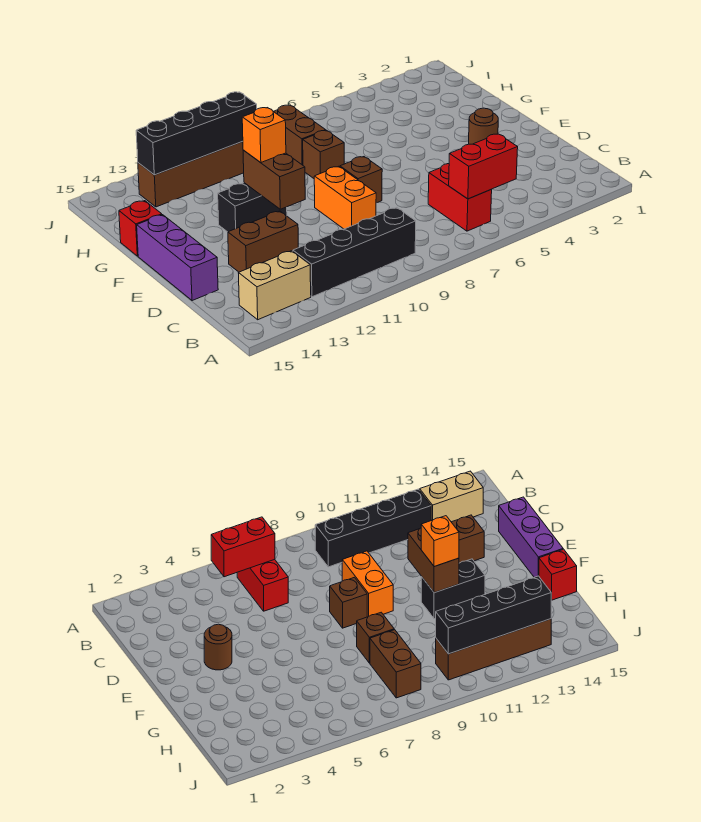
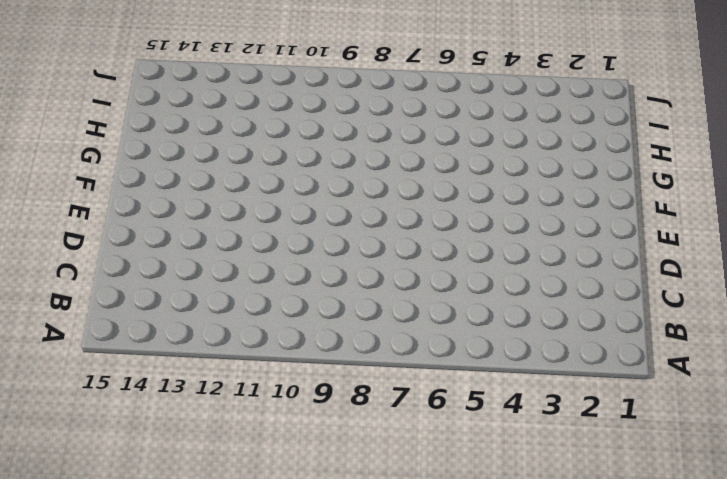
none -> red 1x2 brick [428,164,492,231]
none -> black 1x4 brick [293,208,416,297]
none -> tan 1x2 brick [239,251,311,320]

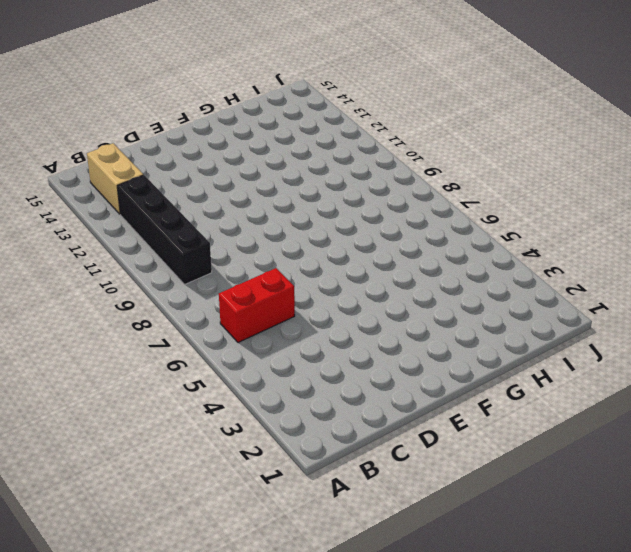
none -> orange 1x2 brick [314,166,376,229]
none -> brown 1x2 brick [228,211,298,272]
none -> purple 1x3 brick [137,215,218,301]

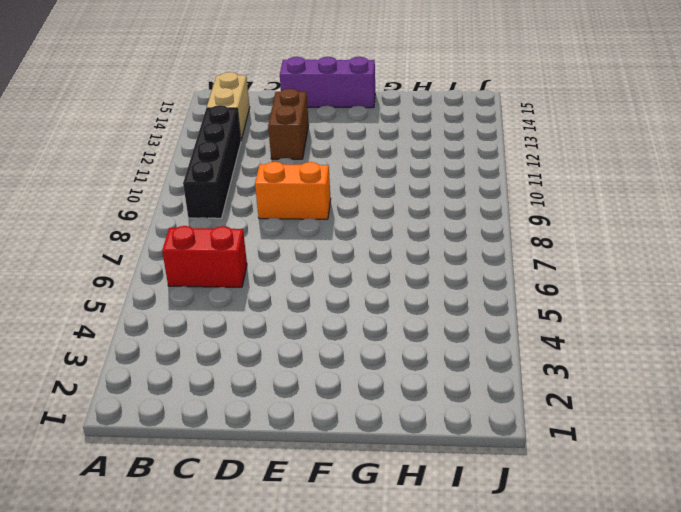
none -> brown 1x1 round brick [469,108,498,144]
none -> brown 1x1 brick [340,157,382,203]
none -> black 1x2 brick [218,183,287,232]

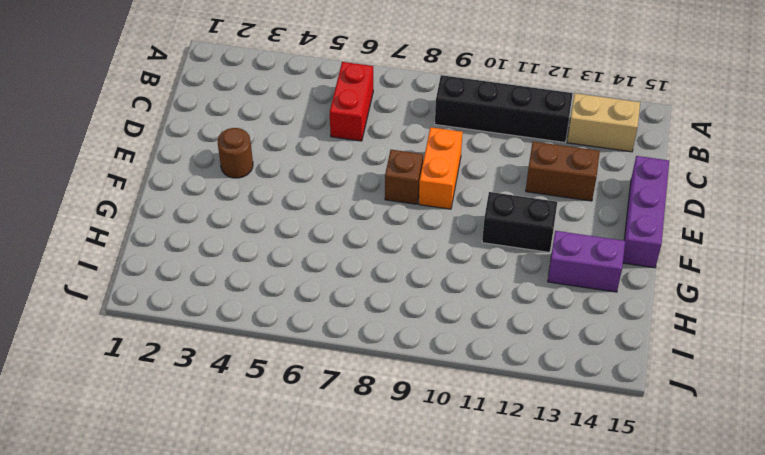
purple 1x2 brick [548,231,625,292] -> none
none -> brown 1x1 brick [303,130,344,178]
none -> red 1x1 brick [119,201,162,256]
none -> brown 1x2 brick [273,105,326,165]

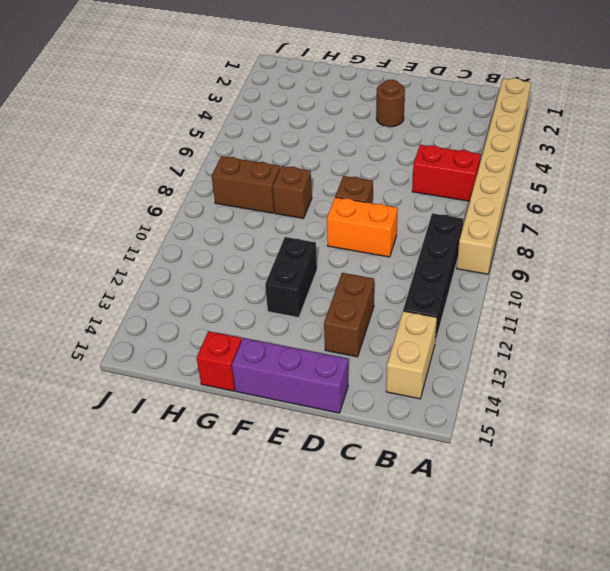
tan 1x8 brick [457,78,531,274] -> none
none -> brown 1x4 brick [138,142,244,207]
none -> red 1x2 brick [449,134,518,199]
none -> brown 1x2 brick [243,150,305,209]

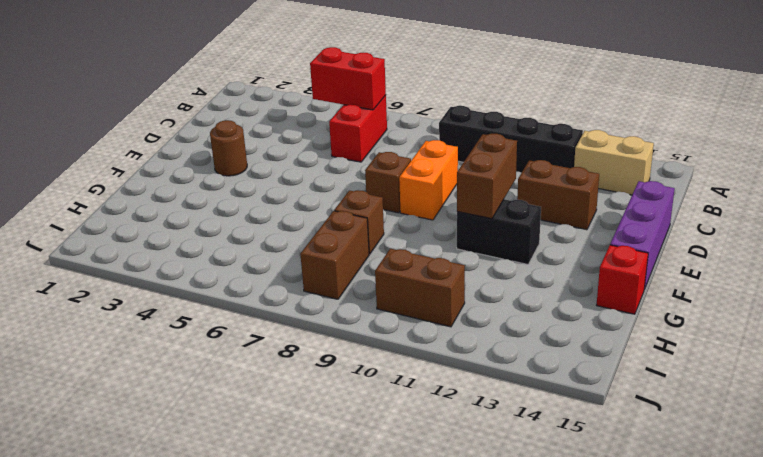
brown 1x2 brick [375,249,465,327] -> brown 1x4 brick [138,142,244,207]
none -> black 1x4 brick [136,92,257,175]
none -> orange 1x1 brick [242,108,286,163]

